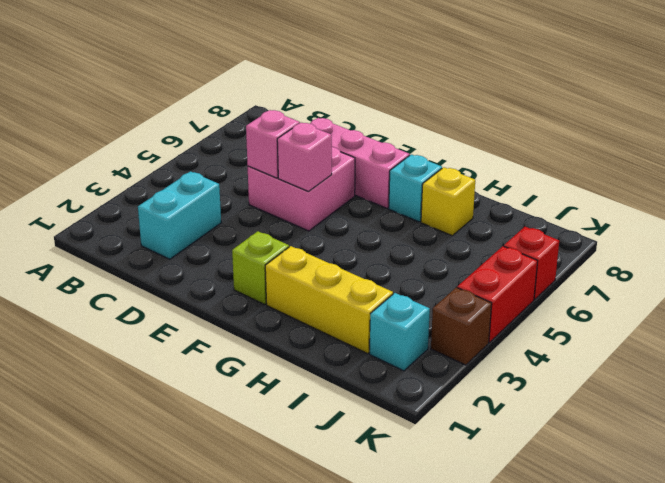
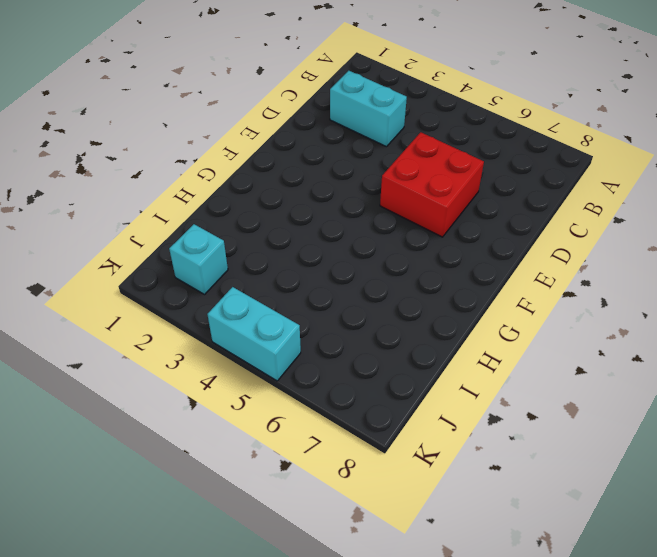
red 2x2 brick [380,132,484,237] -> pink 2x2 brick [248,147,355,231]
cyan 1x2 brick [207,287,301,381] -> red 1x2 brick [457,246,538,342]
none -> pink 1x3 brick [310,118,410,208]
none -> lime 1x1 brick [232,231,289,305]
none -> yellow 1x3 brick [265,246,393,354]

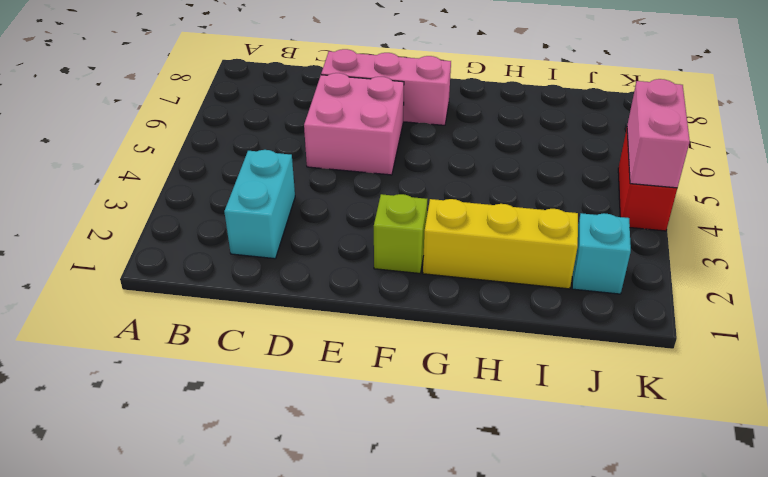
pink 1x2 brick [627,79,690,188] -> none
none -> cyan 1x1 brick [389,154,442,222]
none -> yellow 1x1 brick [421,167,475,236]
none -> brown 1x1 brick [431,287,492,365]

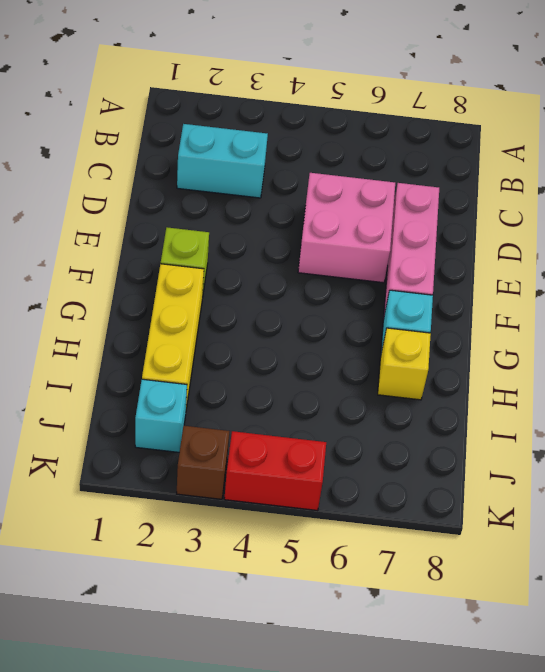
none -> red 1x1 brick [504,227,559,300]
none -> pink 1x1 brick [246,110,300,178]
none -> pink 1x1 brick [277,123,332,191]

